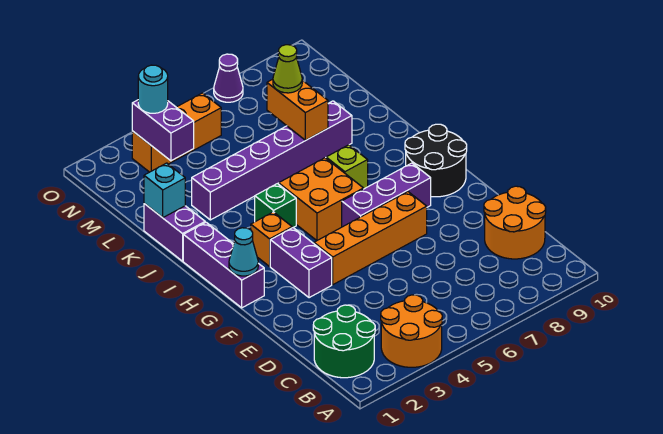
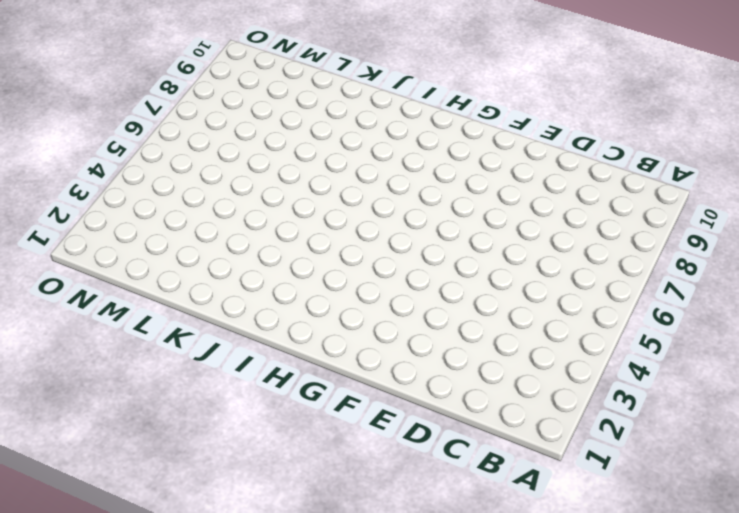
none -> orange 2x2 round brick [381,295,442,367]
none -> green 2x2 round brick [313,305,375,378]
none -> orange 2x2 round brick [484,186,546,259]

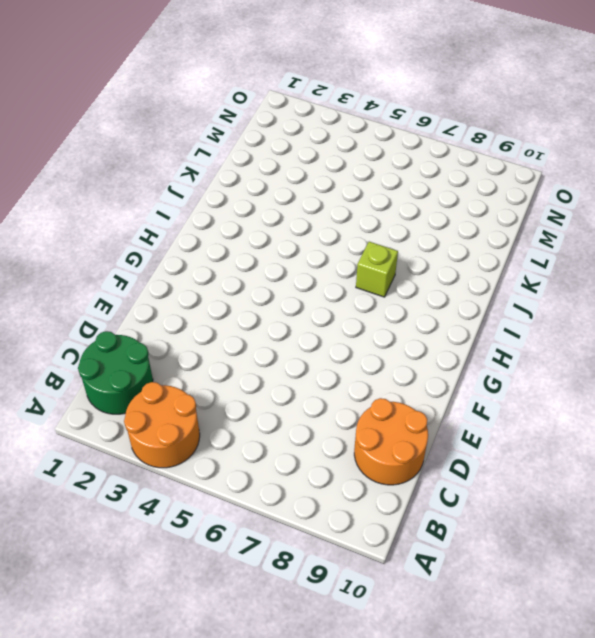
none -> purple 1x2 brick [270,228,332,298]
none -> orange 1x4 brick [314,192,427,285]
none -> purple 1x3 brick [183,222,264,308]

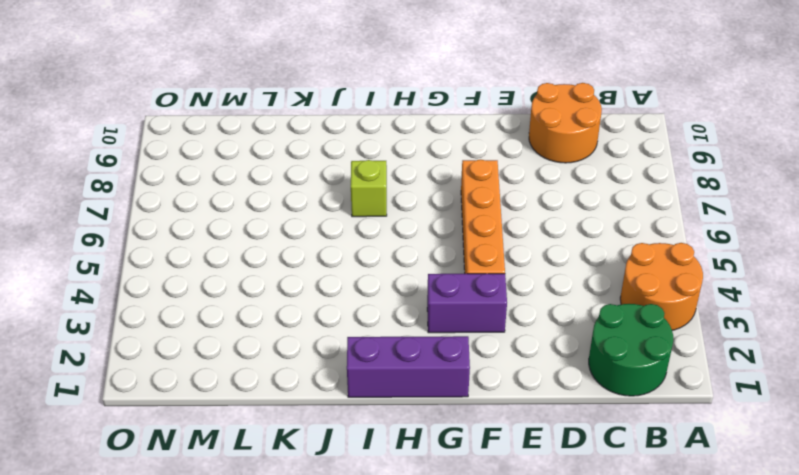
none -> purple 1x3 brick [342,163,431,227]
none -> black 2x2 round brick [405,124,467,197]
none -> orange 1x1 brick [251,212,292,266]

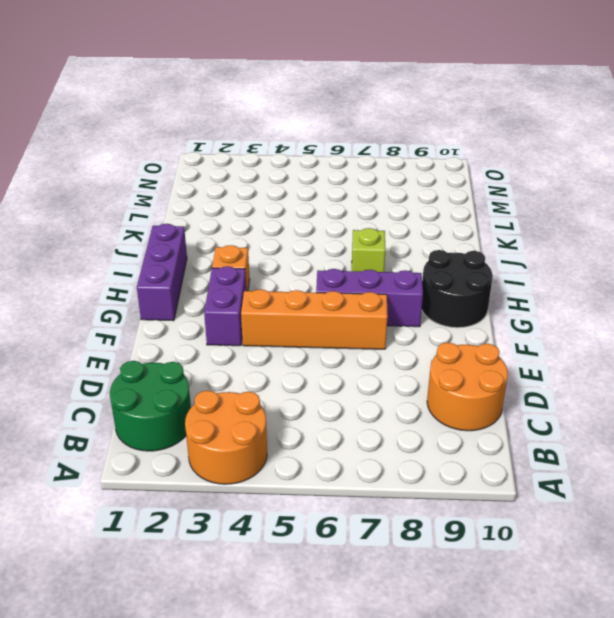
none -> orange 2x2 brick [279,158,363,240]
none -> green 1x1 brick [255,184,296,228]
none -> purple 1x2 brick [144,204,205,261]

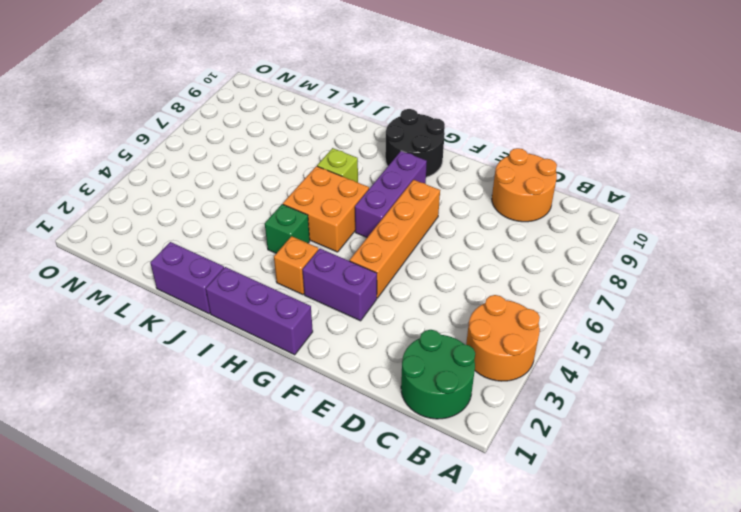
none -> purple 1x6 brick [192,101,352,220]
none -> orange 1x3 brick [132,93,221,172]
none -> purple 1x1 cone [214,54,243,102]

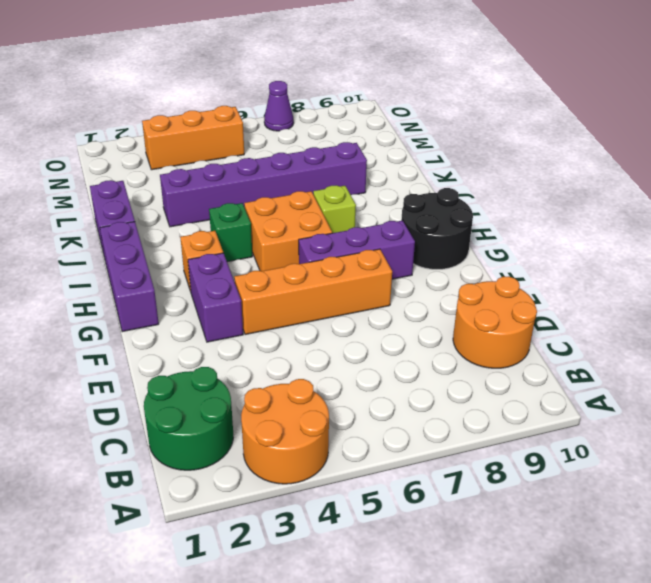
none -> cyan 1x1 cone [229,228,258,276]
none -> cyan 1x1 brick [144,163,185,218]
none -> orange 1x2 brick [267,79,328,140]

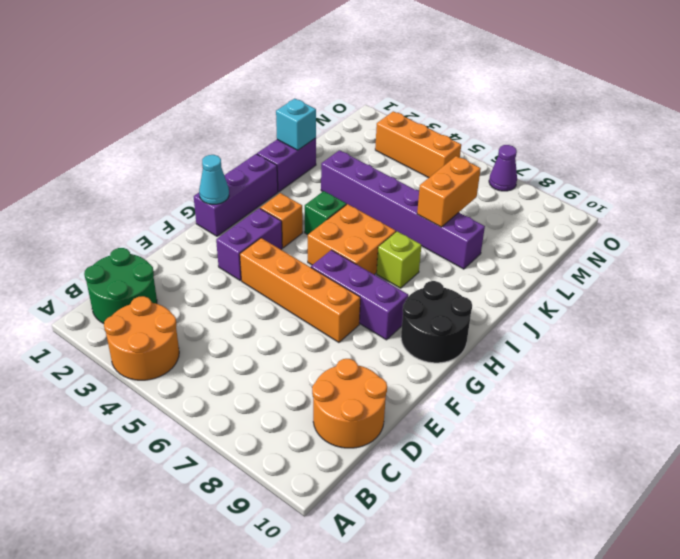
none -> purple 1x2 brick [132,100,194,161]
none -> lime 1x1 cone [273,45,302,93]
none -> cyan 1x1 round brick [138,65,168,113]

